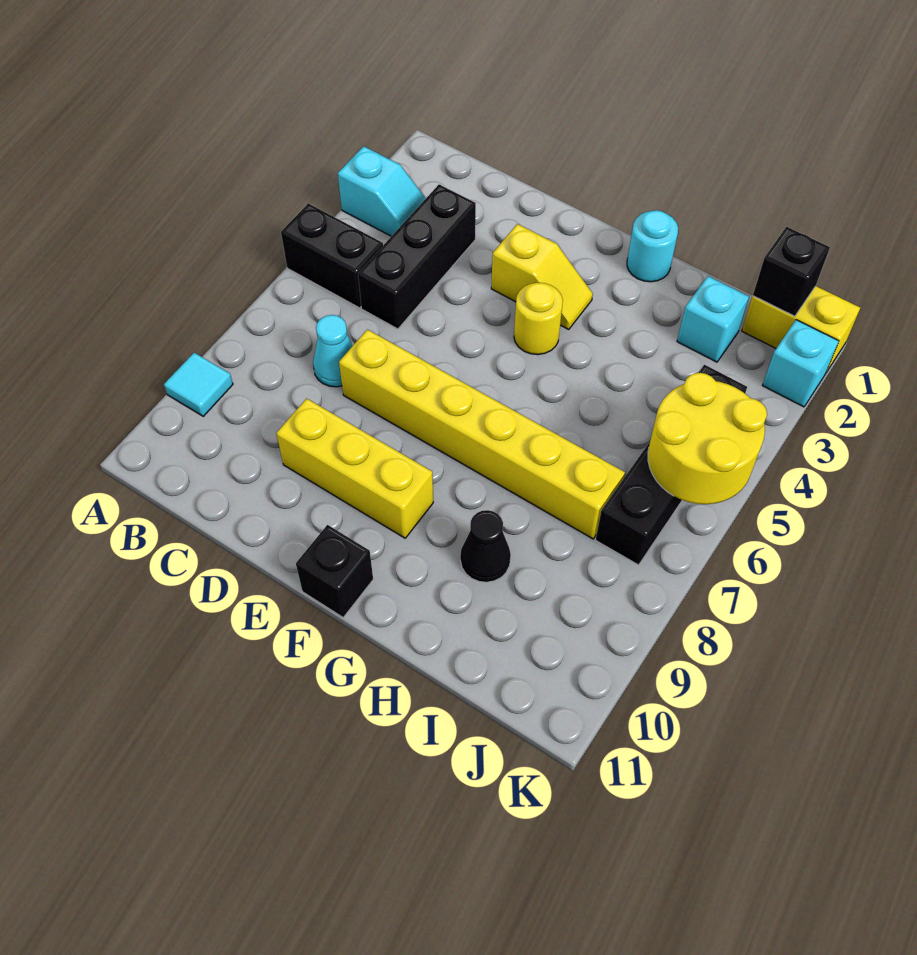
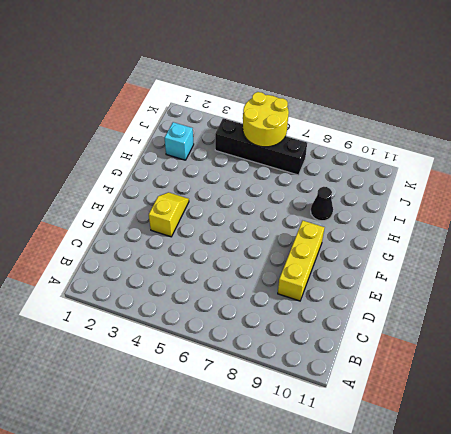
none -> cyan 1x2 slope [338,146,426,236]
none -> black 1x2 brick [281,203,383,308]
none -> cyan 1x1 tile [164,353,233,416]

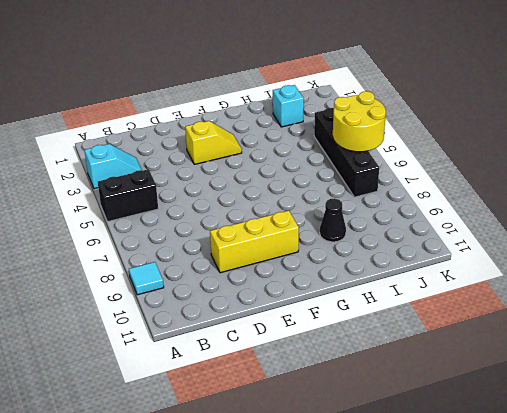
none -> black 1x3 brick [358,184,476,329]
none -> cyan 1x1 cone [313,315,353,387]
none -> yellow 1x6 brick [339,329,625,539]

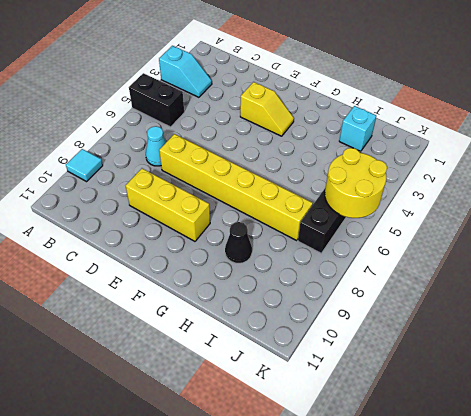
none -> black 1x3 brick [358,184,476,329]
none -> yellow 1x1 round brick [514,283,563,355]
none -> black 1x1 brick [296,525,373,617]

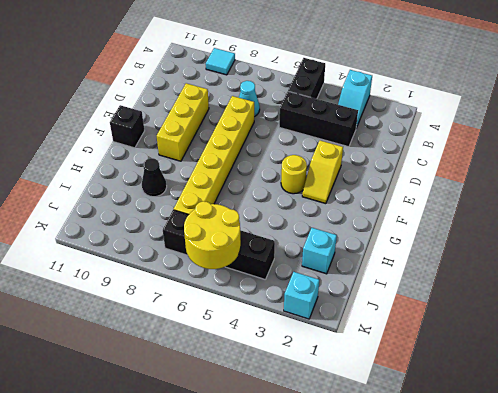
none -> cyan 1x1 round brick [627,210,678,282]
none -> yellow 1x2 brick [742,286,860,372]
none -> black 1x1 brick [753,227,830,316]

